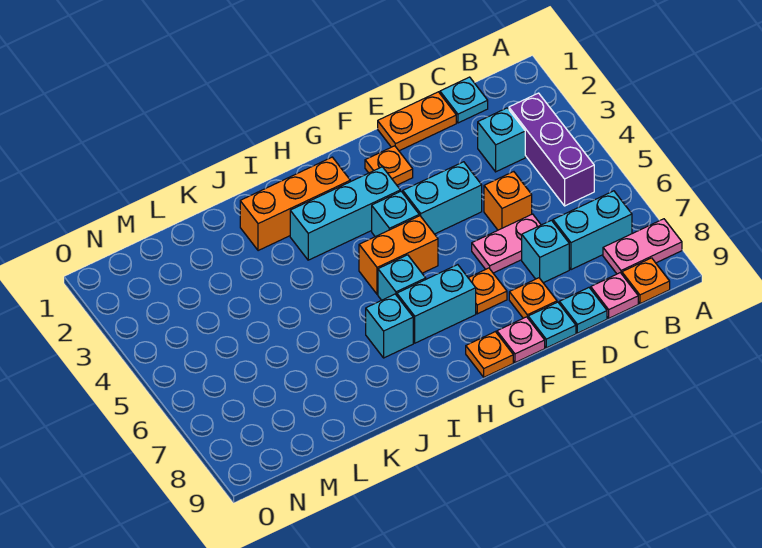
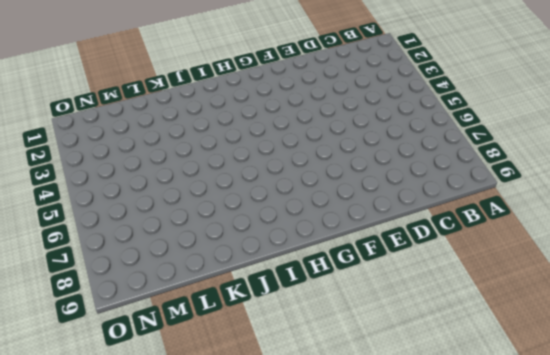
none -> pink 1x2 plate [603,219,682,274]
none -> purple 1x3 brick [509,93,594,206]
none -> cyan 1x2 brick [553,191,632,270]

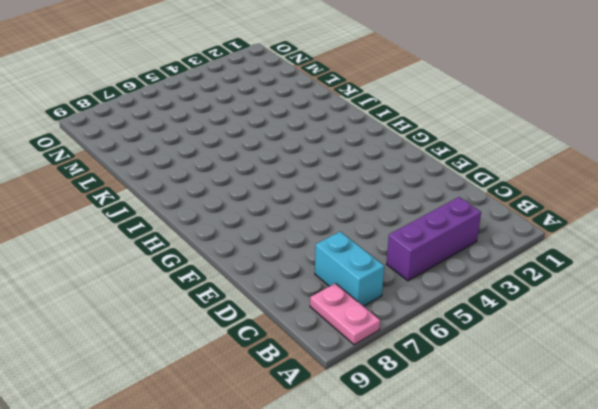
none -> orange 1x1 plate [622,258,670,304]
none -> cyan 1x1 plate [440,77,488,123]
none -> cyan 1x1 brick [478,108,525,172]

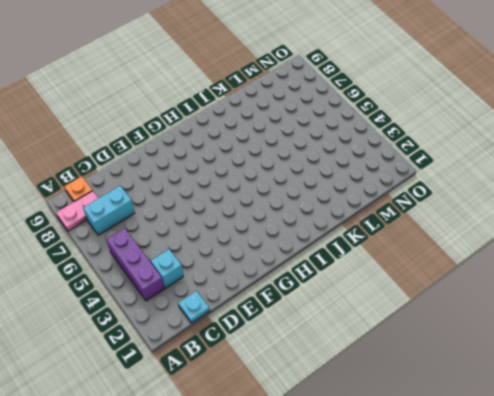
none -> pink 1x1 plate [591,273,638,318]
none -> orange 1x2 plate [378,92,456,151]
none -> orange 1x1 brick [484,172,532,230]

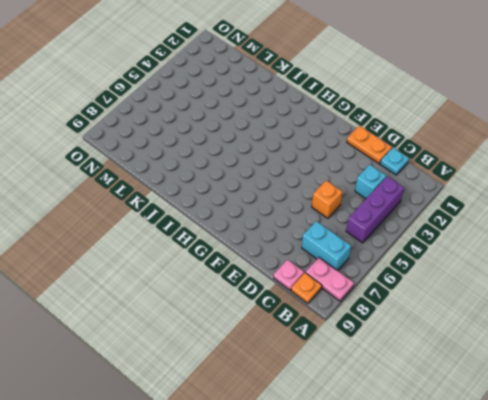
none -> pink 1x2 plate [472,214,541,273]
none -> cyan 1x1 brick [522,220,569,283]
none -> cyan 1x1 plate [559,288,607,333]

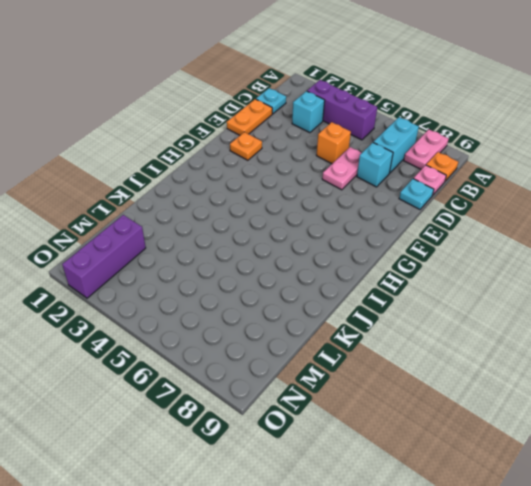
purple 1x3 brick [62,215,146,298] -> none
none -> cyan 1x2 brick [403,162,482,234]
none -> orange 1x1 plate [509,278,557,318]
none -> cyan 1x1 plate [528,302,576,348]

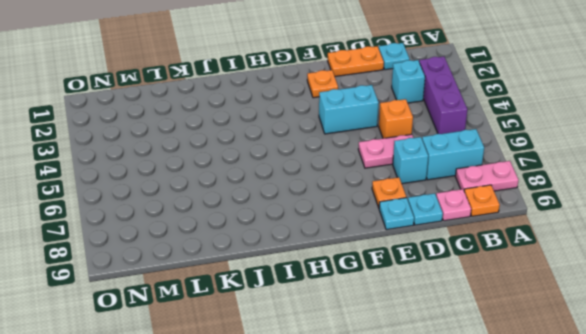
none -> orange 1x1 plate [469,268,507,314]
none -> pink 1x1 plate [497,317,545,363]
none -> cyan 1x3 brick [290,167,400,260]

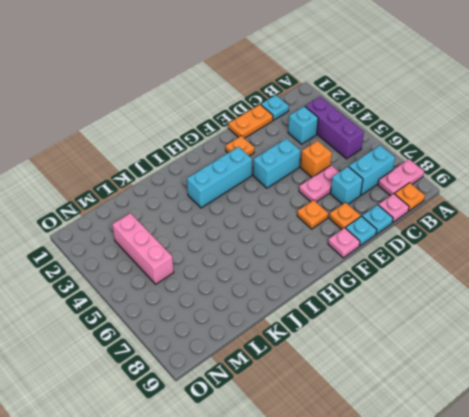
pink 1x3 brick [112,213,174,284] -> none
none -> cyan 1x1 brick [372,191,419,237]
none -> orange 1x2 brick [359,216,438,294]
none -> cyan 1x2 brick [397,265,476,343]

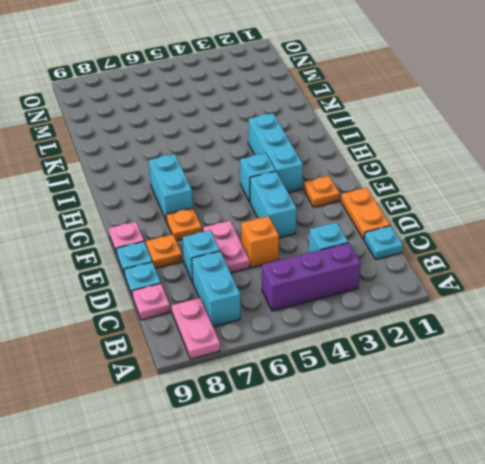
none -> orange 1x1 plate [622,258,670,304]
none -> orange 1x2 brick [359,216,438,294]
none -> orange 1x1 plate [466,332,513,377]

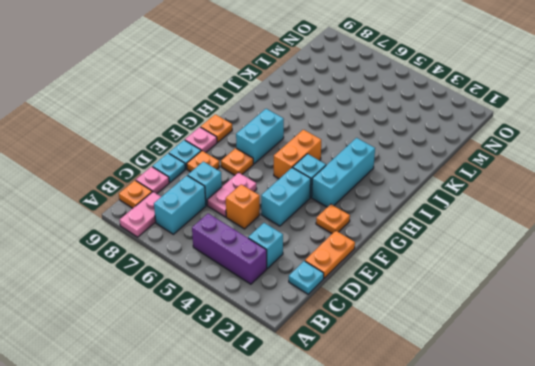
none -> orange 1x3 brick [240,157,350,251]
none -> cyan 1x1 brick [378,255,426,300]
none -> cyan 1x1 brick [366,294,413,358]

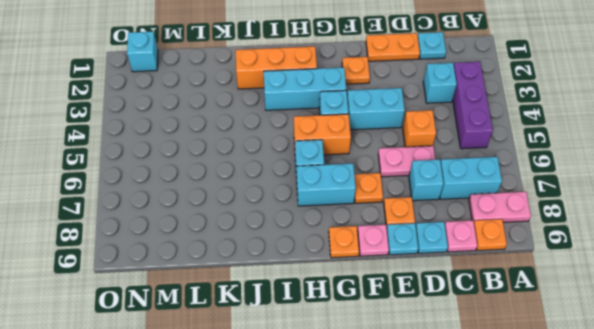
cyan 1x1 brick [127,32,158,72] -> cyan 1x1 brick moved to [366,294,413,358]

